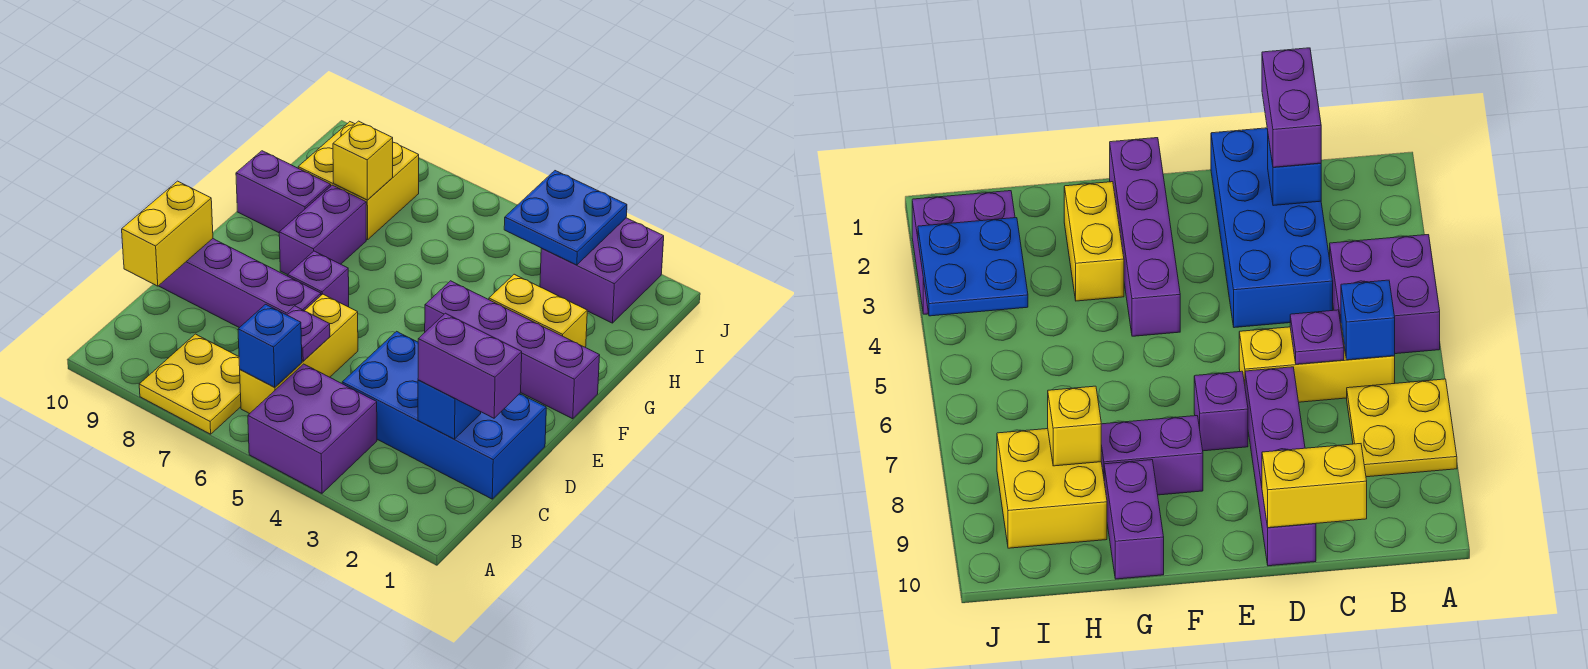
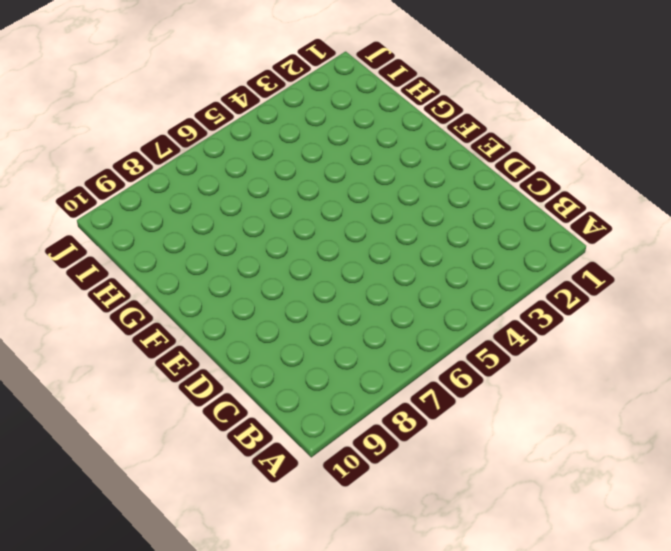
none -> purple 2x2 brick [248,364,377,493]
none -> yellow 2x2 plate [139,334,241,434]
none -> yellow 1x3 brick [240,294,358,414]

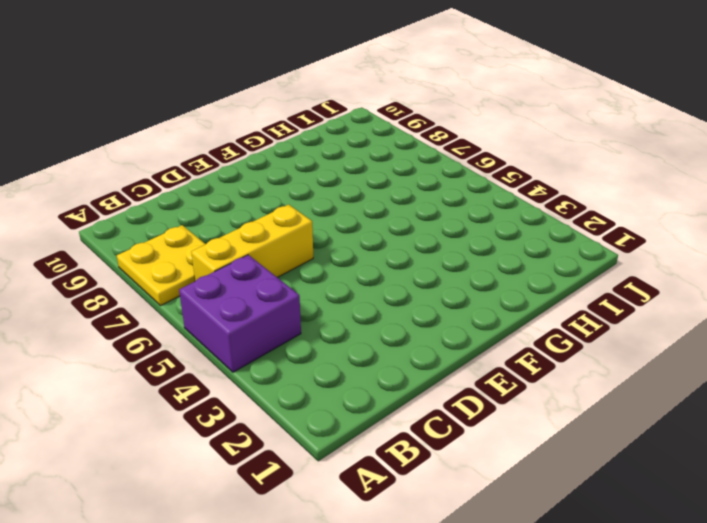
none -> blue 2x4 brick [342,331,546,499]
none -> purple 1x4 brick [159,239,321,328]
none -> purple 1x1 brick [288,251,349,307]

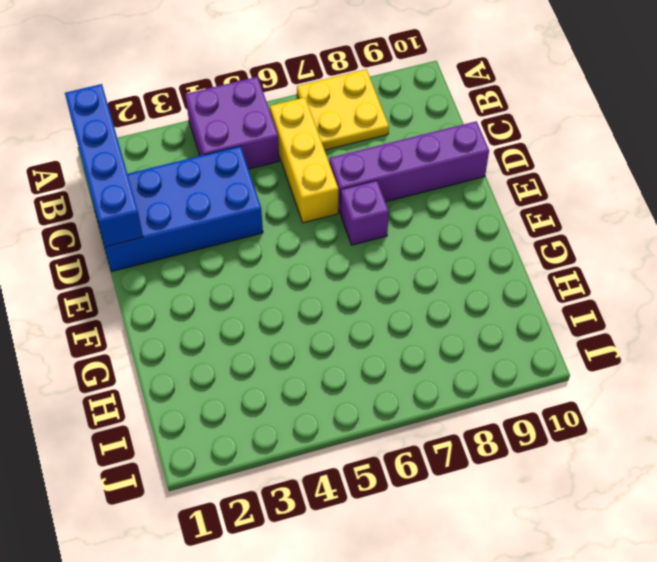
blue 1x4 brick [65,84,143,247] -> none
none -> purple 1x4 brick [425,281,600,419]
none -> purple 1x2 brick [279,185,366,275]
none -> yellow 1x2 brick [489,274,587,347]

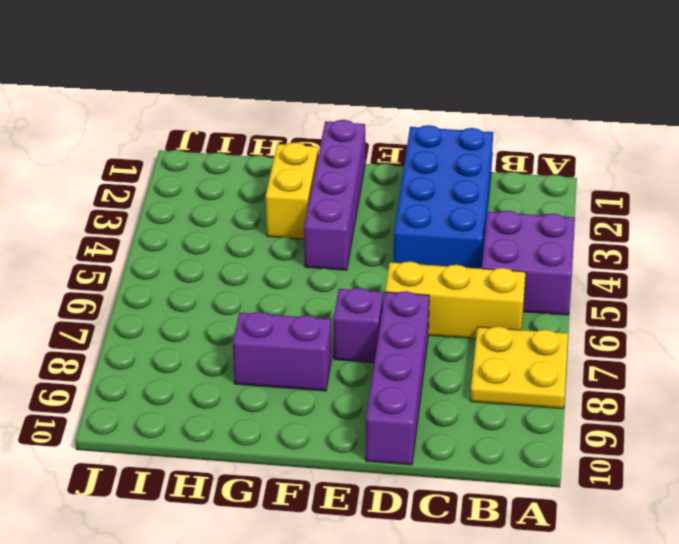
none -> purple 1x2 brick [236,151,331,233]
none -> yellow 2x2 brick [298,122,419,240]
none -> purple 2x2 brick [540,218,664,323]

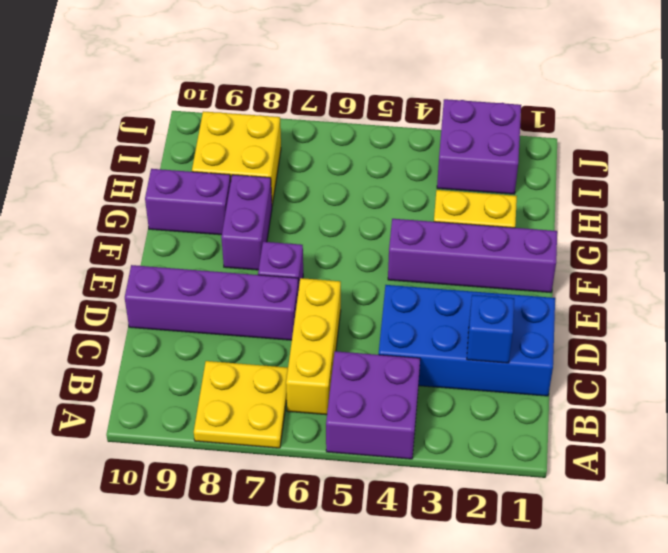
none -> blue 1x1 brick [238,304,302,387]
none -> purple 1x1 plate [286,306,330,361]
none -> yellow 1x2 brick [122,181,213,286]

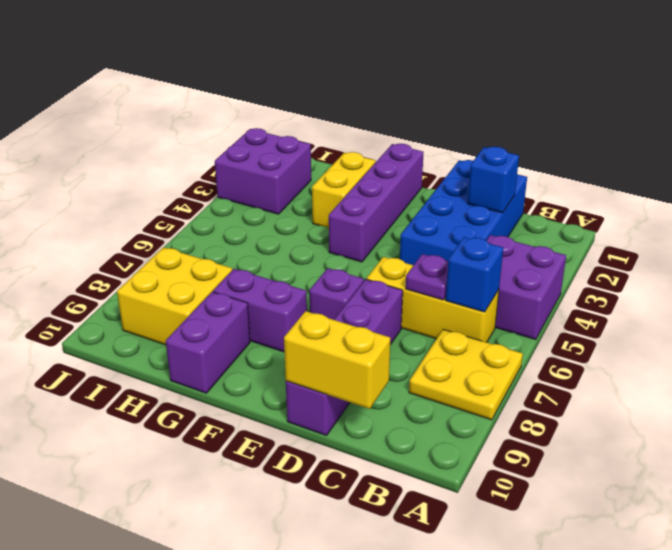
none -> yellow 1x1 brick [333,121,393,200]
none -> blue 2x2 plate [504,171,627,265]
none -> purple 1x2 brick [418,313,522,418]

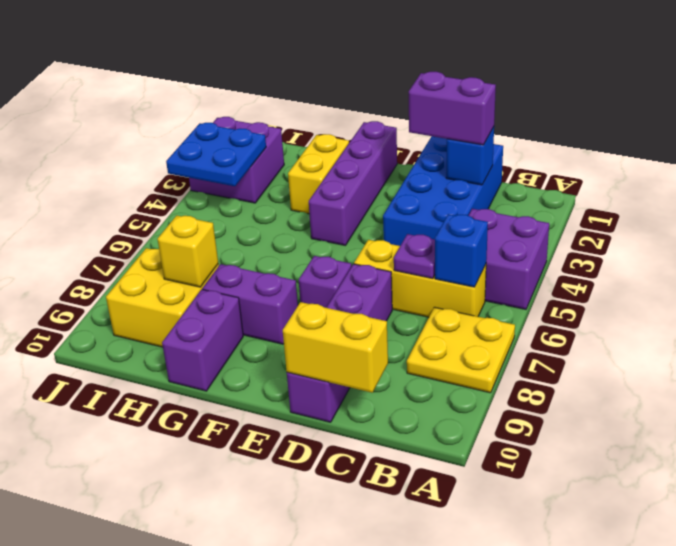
purple 1x2 brick [409,72,496,145] -> purple 1x2 brick turned to [418,313,522,418]

